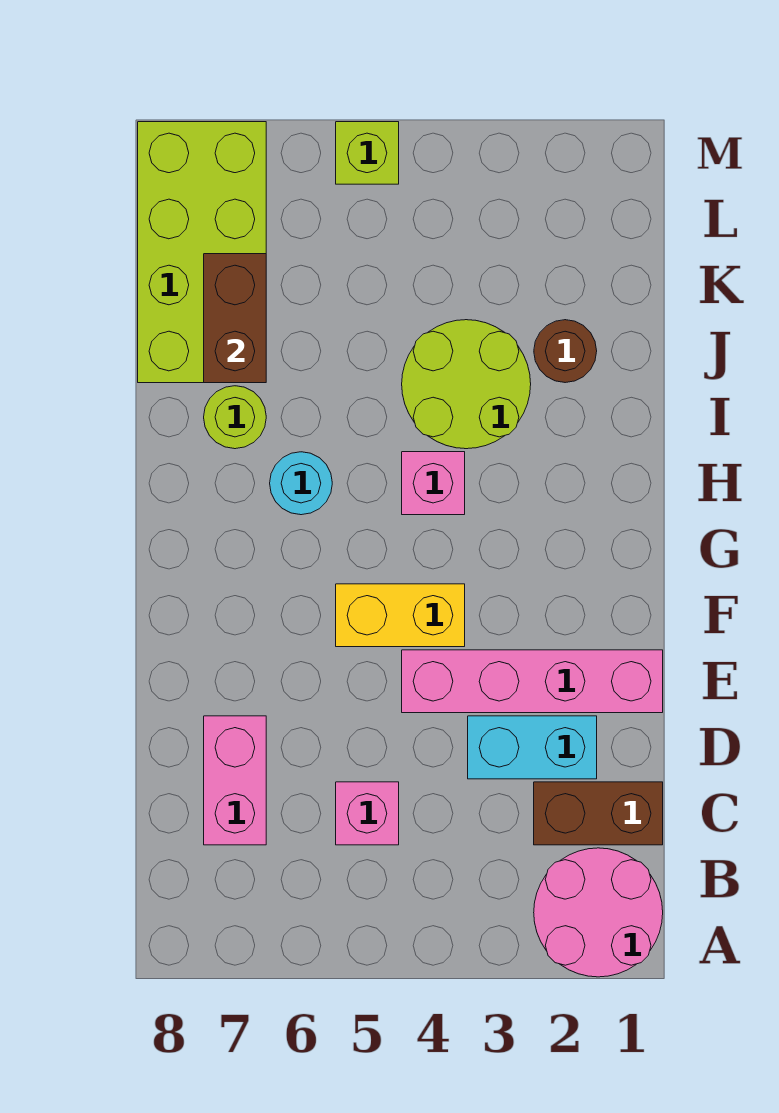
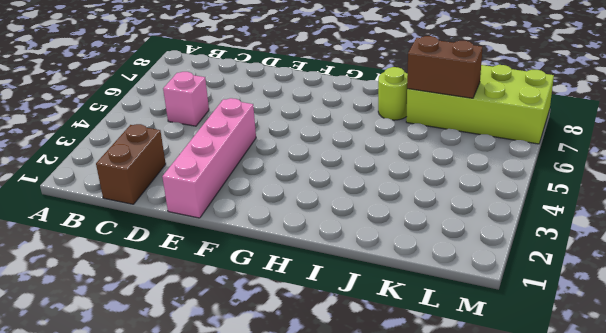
none -> pink 2x2 round brick [534,848,663,977]
none -> pink 1x2 brick [204,716,266,845]
none -> cyan 1x2 brick [468,716,597,779]

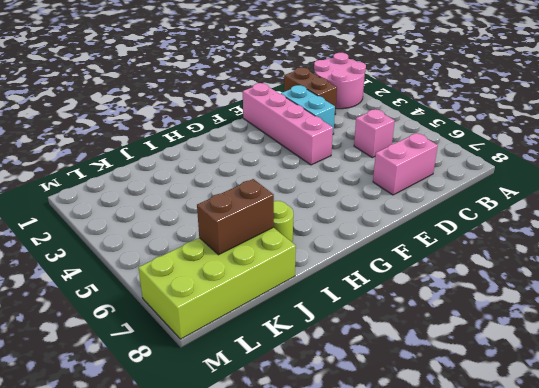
none -> yellow 1x2 brick [336,584,465,647]
none -> pink 1x1 brick [402,452,465,515]
none -> cyan 1x1 round brick [270,452,332,515]

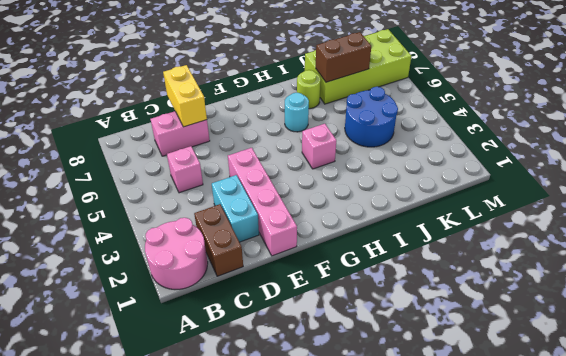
yellow 1x2 brick [163,65,207,127] -> yellow 1x2 brick moved to [336,584,465,647]
blue 2x2 round brick [345,87,398,147] -> lime 2x2 round brick [402,320,531,449]
none -> brown 1x1 round brick [534,320,597,383]
none -> lime 1x1 brick [336,122,399,184]

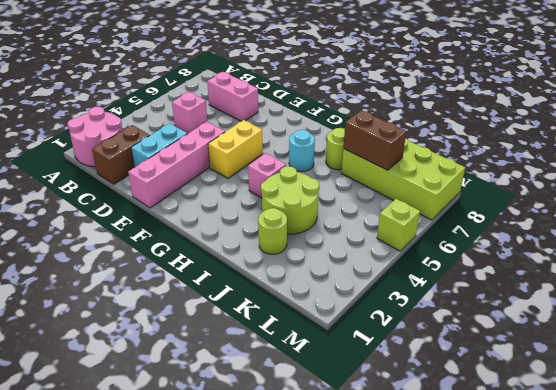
lime 1x1 round brick [258,208,287,254] -> brown 1x1 round brick [534,320,597,383]

